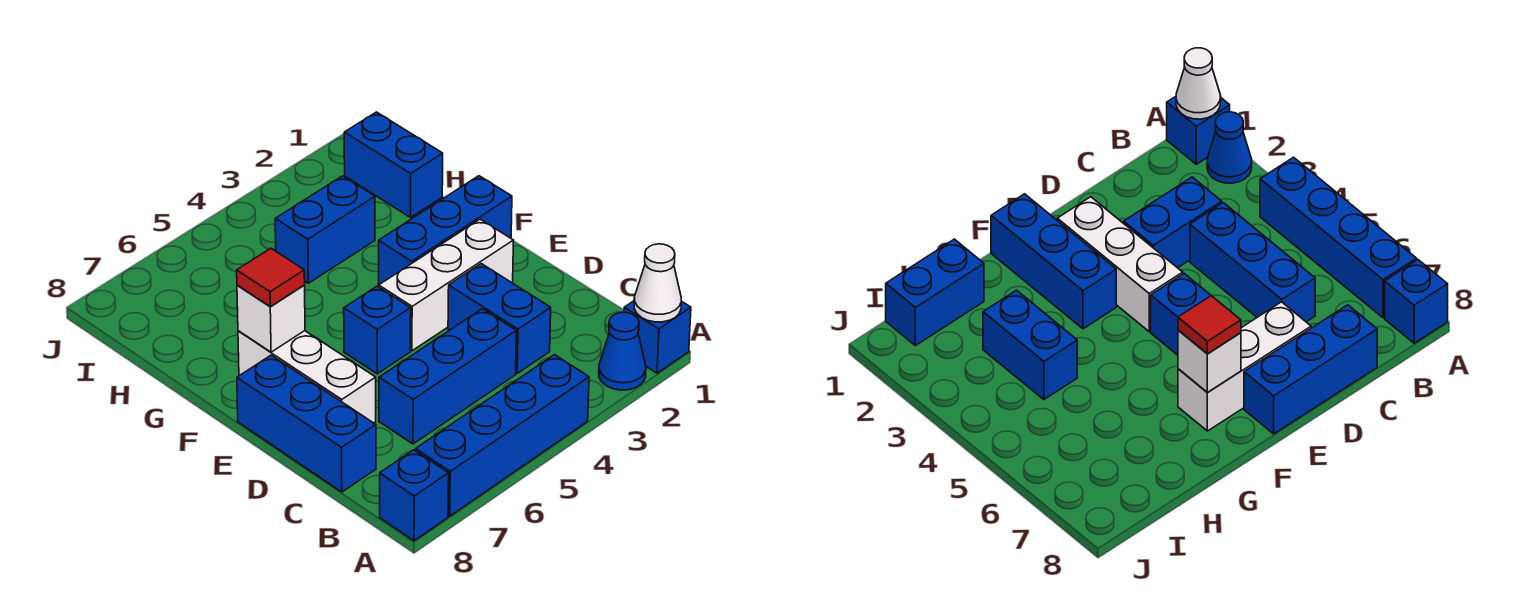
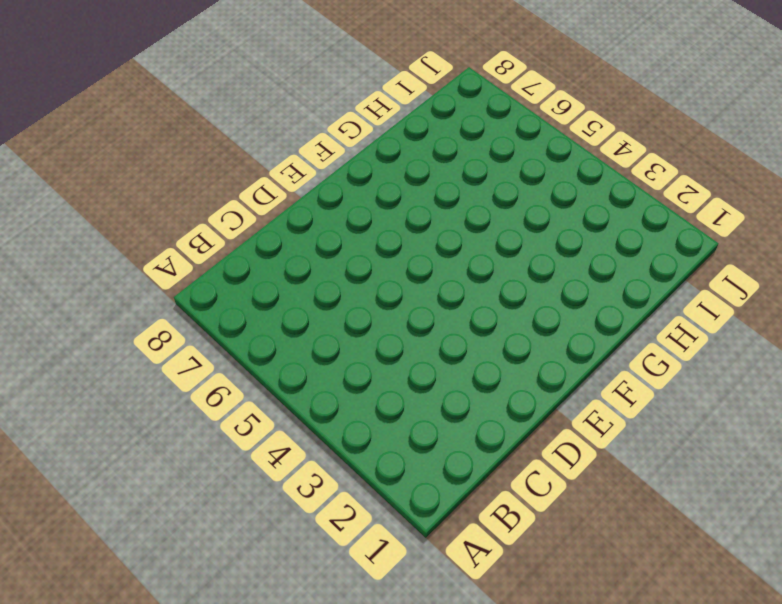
none -> blue 1x1 brick [624,301,691,373]
none -> blue 1x1 cone [599,312,646,390]
none -> blue 1x4 brick [416,355,589,516]

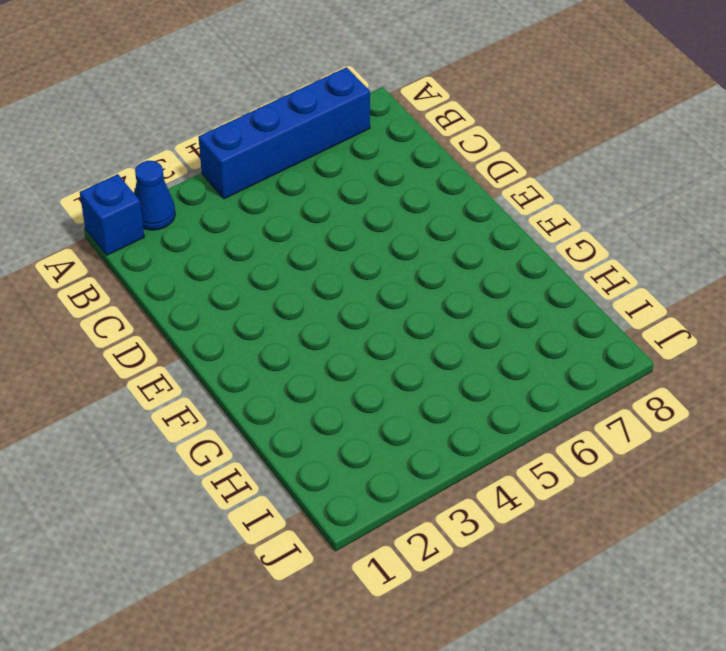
none -> blue 1x1 brick [380,450,449,541]
none -> blue 1x2 brick [448,264,551,373]
none -> blue 1x3 brick [379,309,516,444]

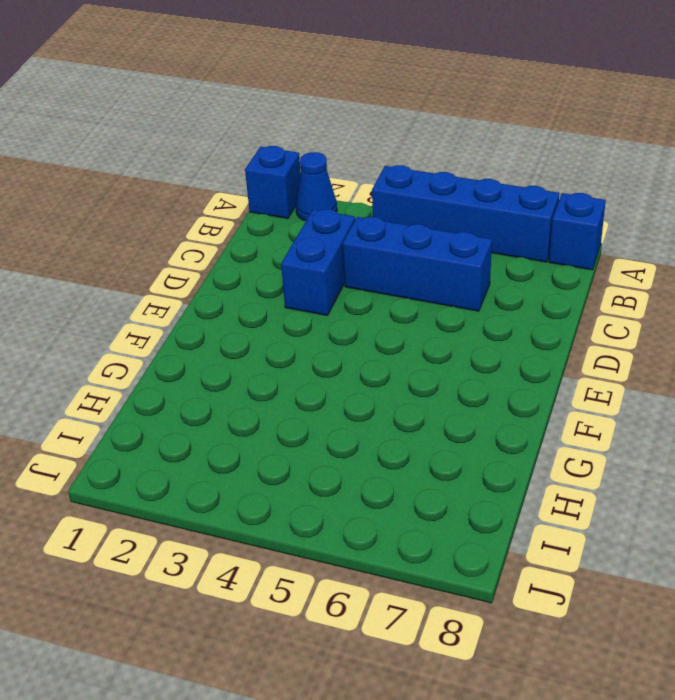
none -> blue 1x3 brick [237,355,376,492]
none -> white 1x3 brick [238,331,376,423]
none -> white 1x3 brick [379,219,513,351]

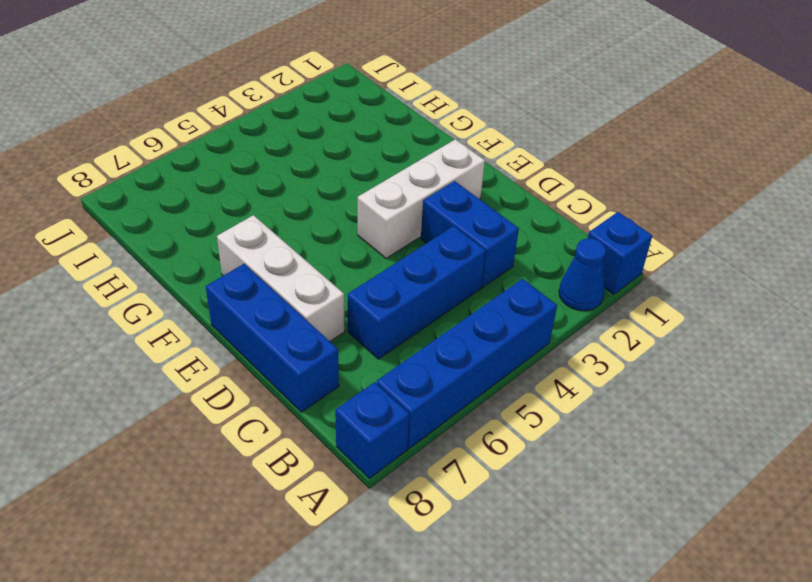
none -> blue 1x1 brick [344,286,411,374]
none -> blue 1x3 brick [379,176,512,285]
none -> blue 1x2 brick [344,112,443,217]

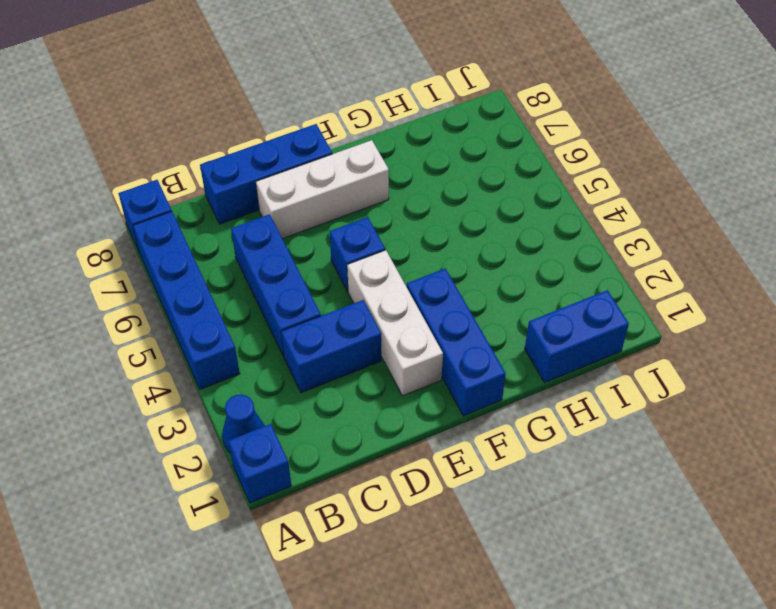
none -> blue 1x2 brick [275,176,375,283]
none -> white 1x1 cone [634,244,681,322]
none -> white 1x1 brick [237,285,305,352]

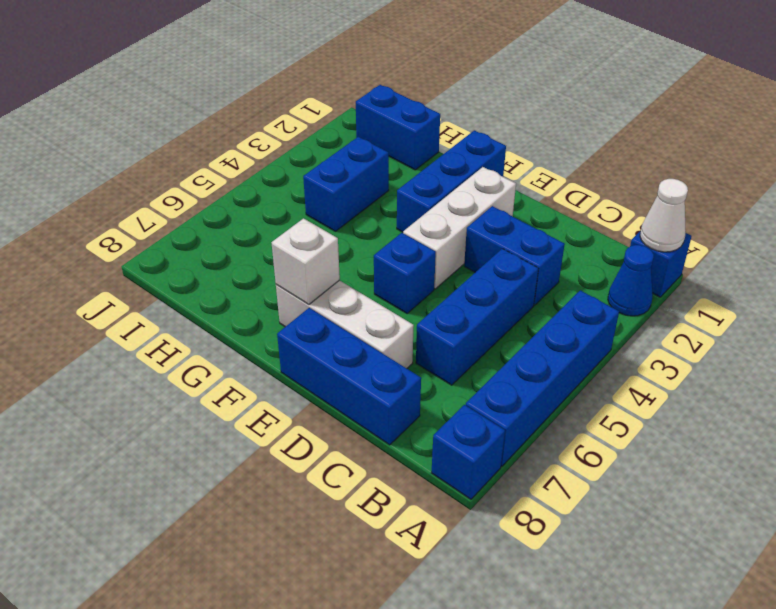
none -> red 1x1 tile [237,248,305,306]

